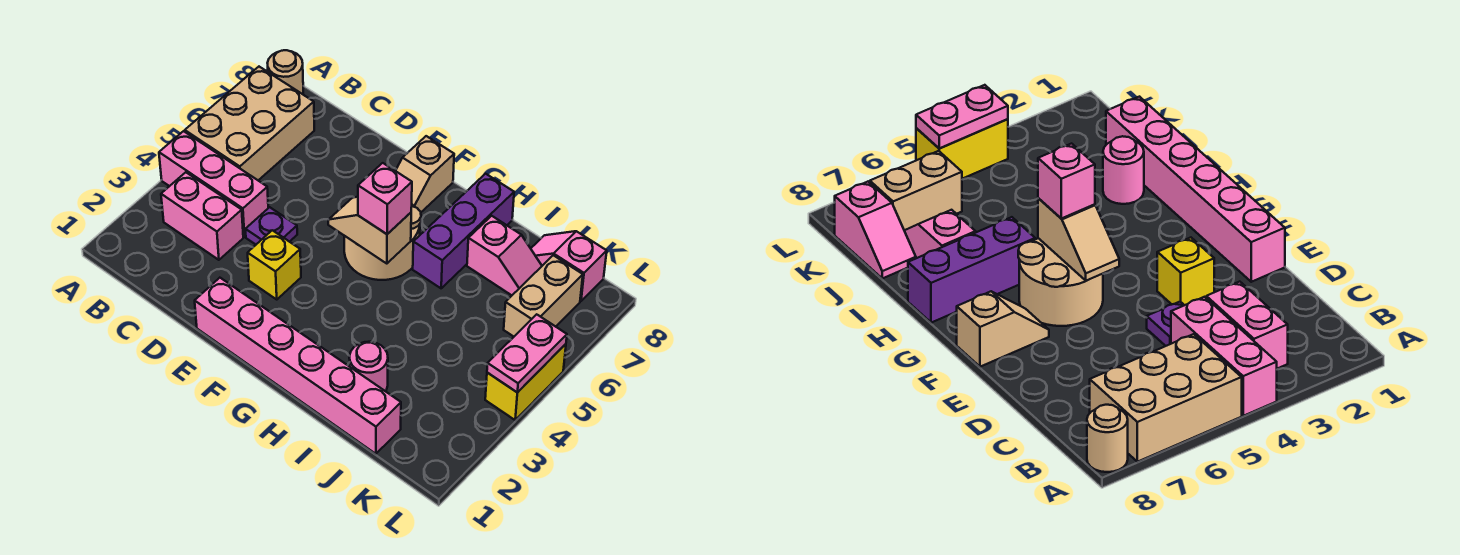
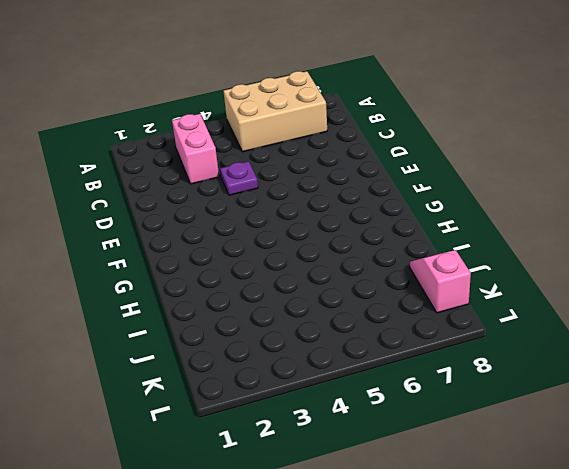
none -> pink 1x3 brick [159,131,268,237]
none -> tan 1x1 round brick [268,50,303,94]
none -> pink 1x6 brick [195,278,401,454]

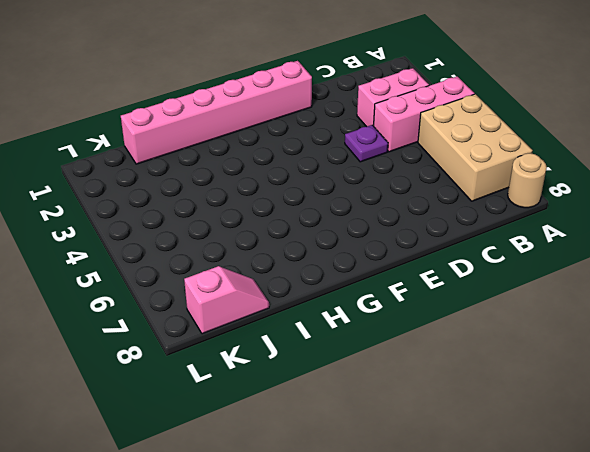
none -> yellow 1x1 brick [248,230,301,299]
none -> tan 2x2 round brick [344,205,421,280]
none -> tan 1x2 slope [396,136,454,212]

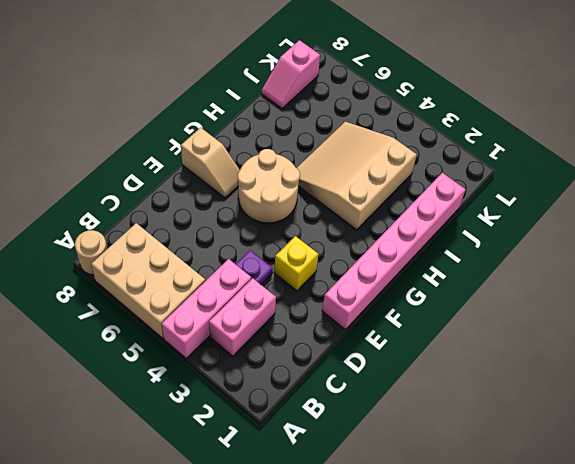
tan 3x3 slope [297,122,417,230] -> none
none -> purple 1x3 brick [413,174,514,288]
none -> pink 1x1 round brick [349,342,388,391]
none -> pink 1x2 slope [467,216,542,295]

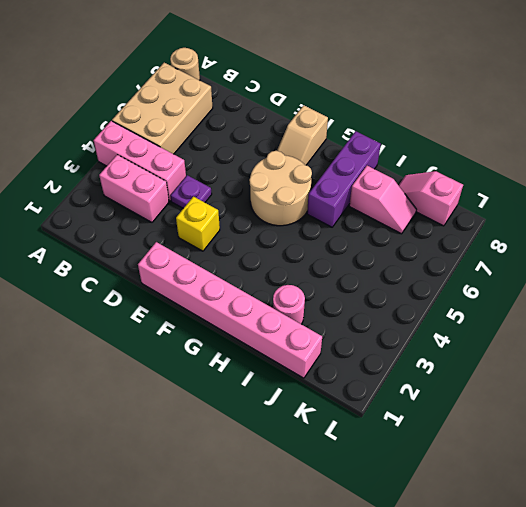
none -> tan 1x2 brick [504,255,583,337]
none -> yellow 1x2 brick [485,344,566,420]
none -> tan 1x2 slope [328,197,411,264]

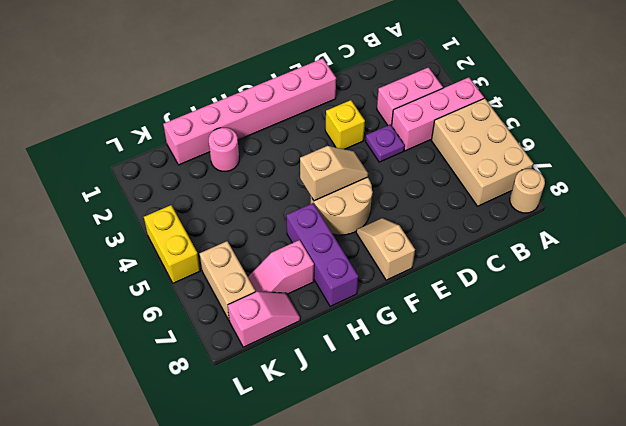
none -> pink 1x2 plate [487,314,567,392]
none -> pink 1x1 brick [358,163,412,234]

